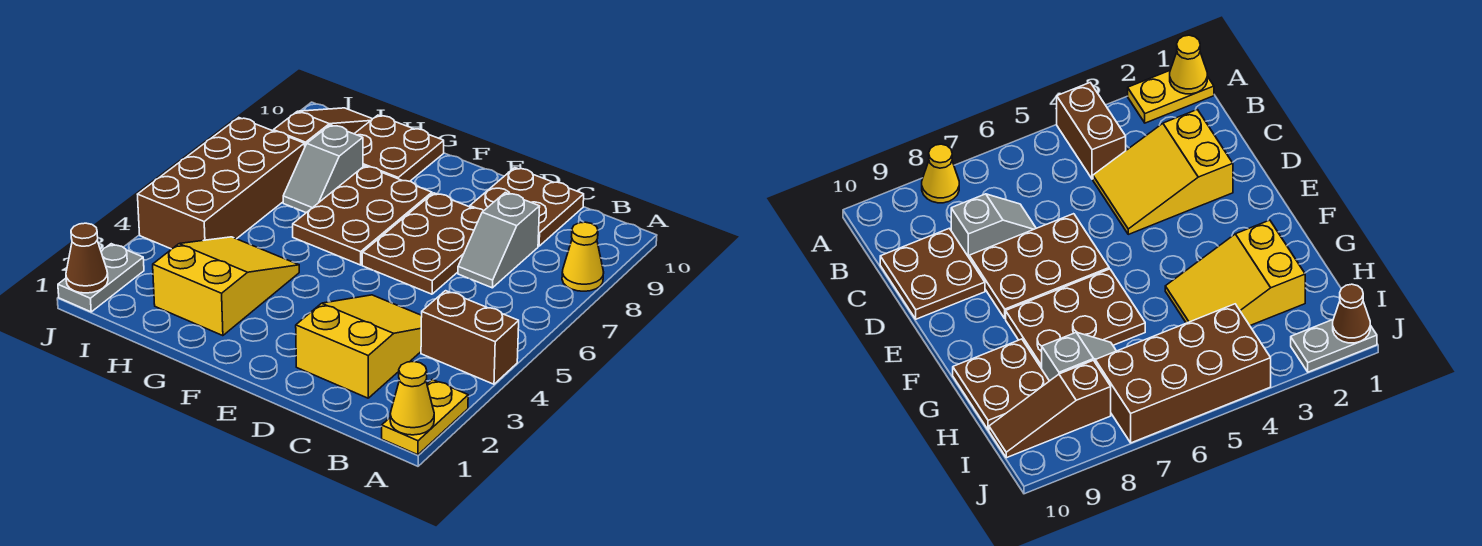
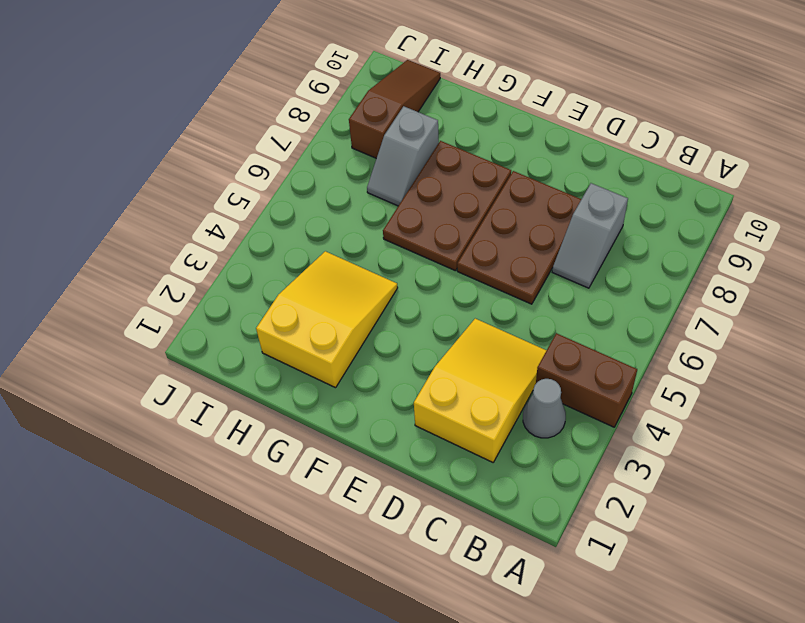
grey 1x1 cone [523,379,566,438] -> none
none -> yellow 1x2 plate [382,380,468,455]
none -> yellow 1x1 cone [562,222,604,291]
none -> brown 2x2 plate [470,168,584,246]

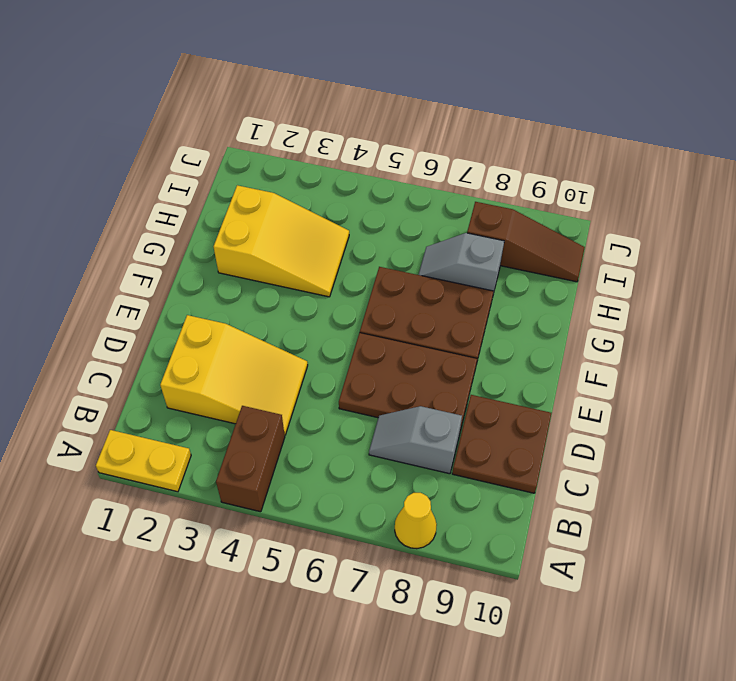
none -> brown 2x2 plate [354,115,444,181]
none -> brown 2x4 brick [138,118,305,249]
none -> grey 1x2 plate [58,244,144,312]

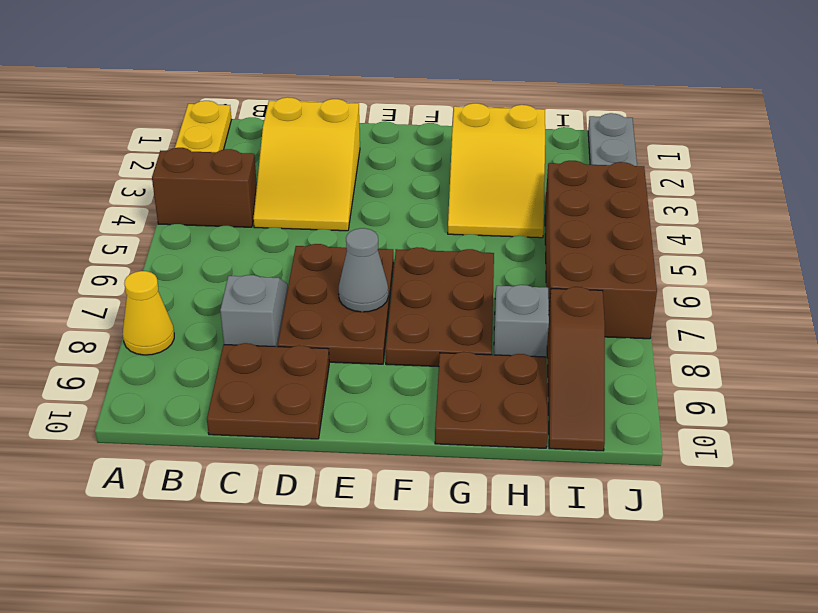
grey 1x1 cone [339,228,388,312] -> none
none -> yellow 1x1 cone [390,361,434,435]
none -> brown 1x1 cone [66,223,108,293]

